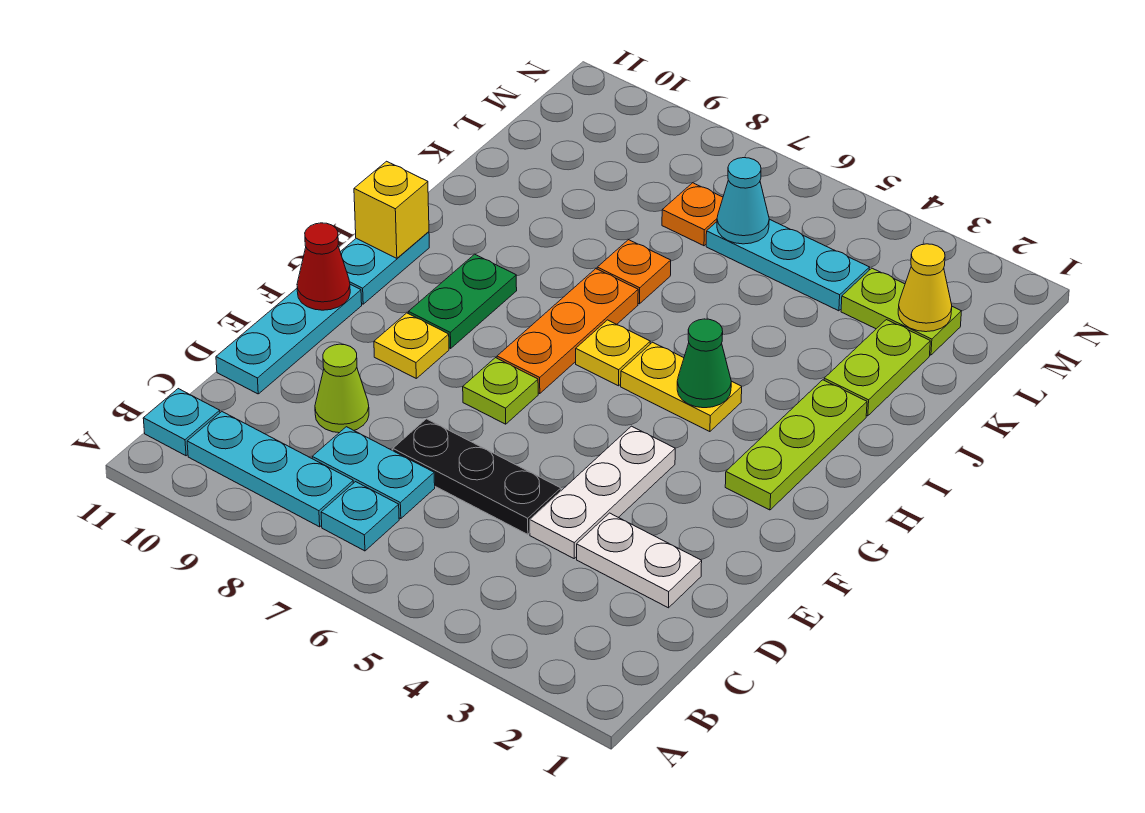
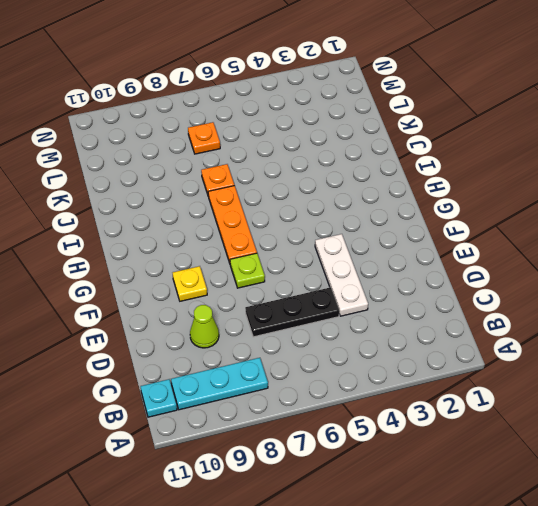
none -> cyan 1x1 plate [321,482,399,551]
none -> cyan 1x2 plate [312,427,435,519]
none -> white 1x2 plate [577,513,702,608]

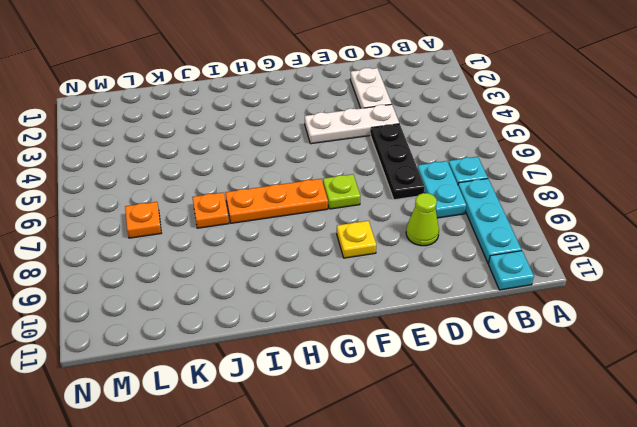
none -> cyan 1x3 plate [216,284,362,394]
none -> lime 1x3 plate [725,380,867,510]
none -> green 1x2 plate [408,254,517,348]

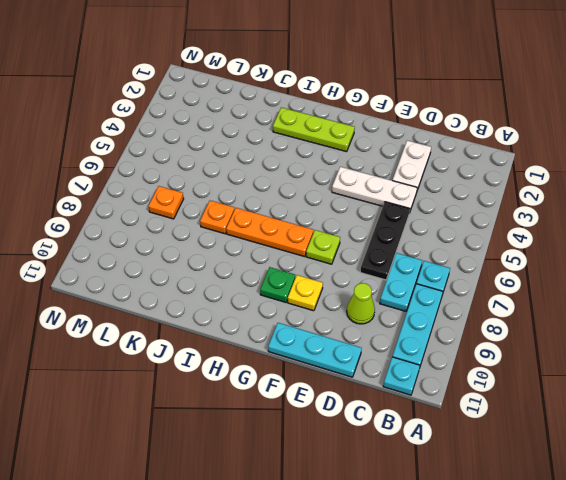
green 1x1 plate [260,267,295,302] -> green 1x2 plate [408,254,517,348]
none -> cyan 1x2 plate [340,232,429,304]
none -> yellow 1x2 plate [621,342,742,432]
none -> yellow 1x1 plate [576,320,650,386]

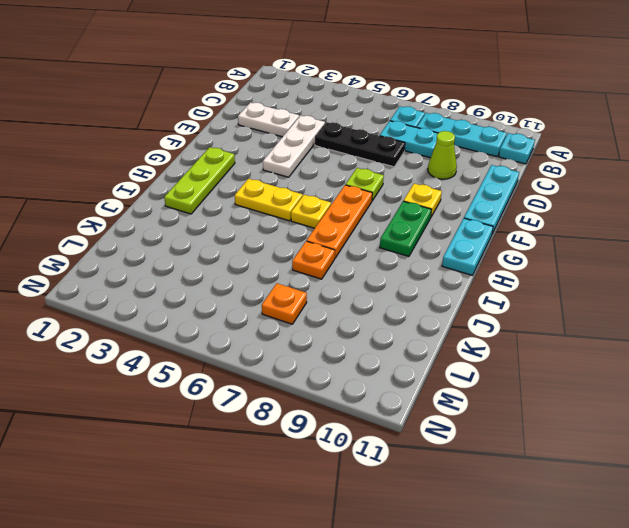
none -> lime 1x2 plate [824,320,930,416]
none -> lime 1x2 plate [841,268,961,355]
none -> cyan 1x3 plate [706,219,870,311]

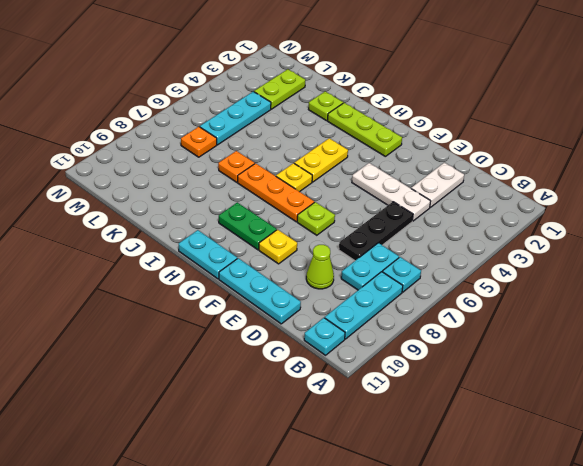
lime 1x1 plate [309,91,343,121] -> lime 1x2 plate [824,320,930,416]
none -> red 1x1 cone [297,223,350,310]
none -> green 1x1 cone [677,319,731,408]
none -> yellow 1x1 brick [354,161,429,258]

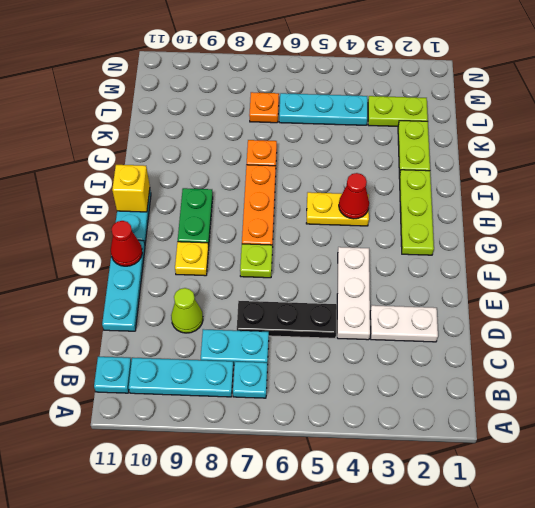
red 1x1 cone [339,173,369,219] -> green 1x1 cone [677,319,731,408]
none -> yellow 1x1 plate [576,320,650,386]
none -> yellow 1x1 cone [898,244,952,332]
none -> cyan 1x1 cone [717,158,769,244]

